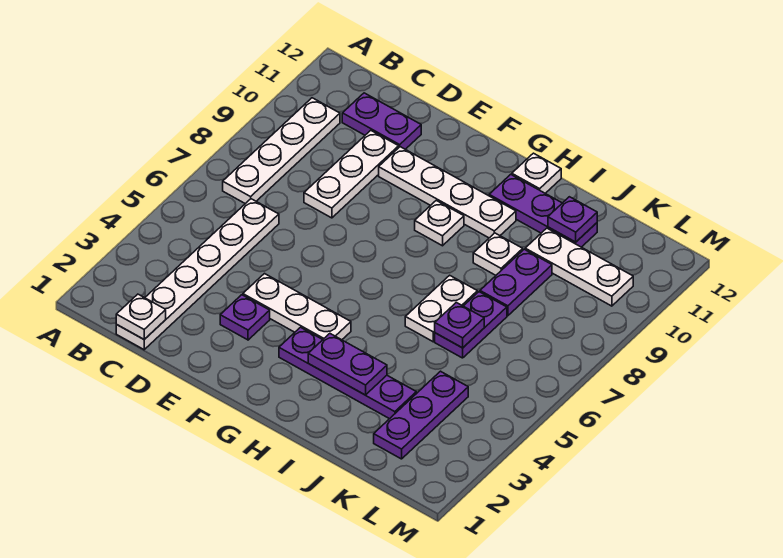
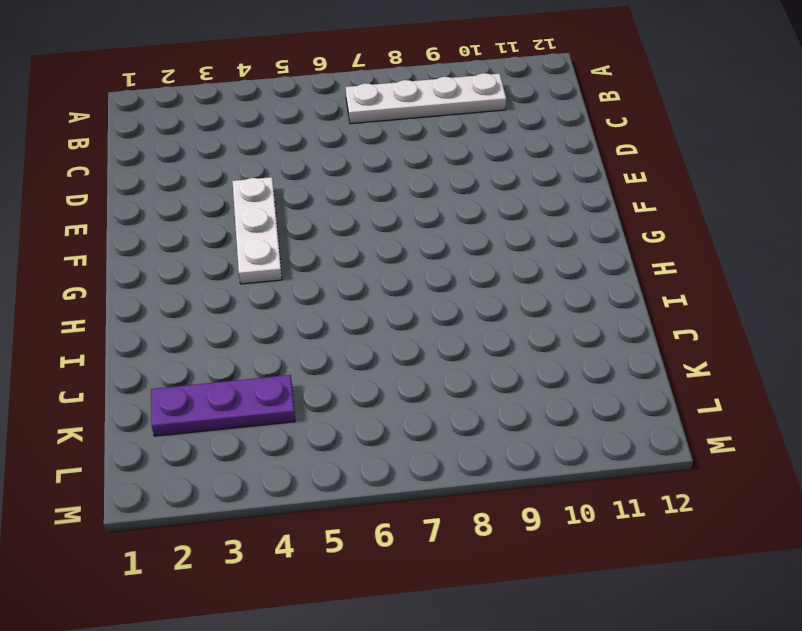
none -> white 1x6 plate [116,199,279,350]
none -> purple 1x2 plate [342,93,421,149]
none -> white 1x3 plate [304,130,399,218]

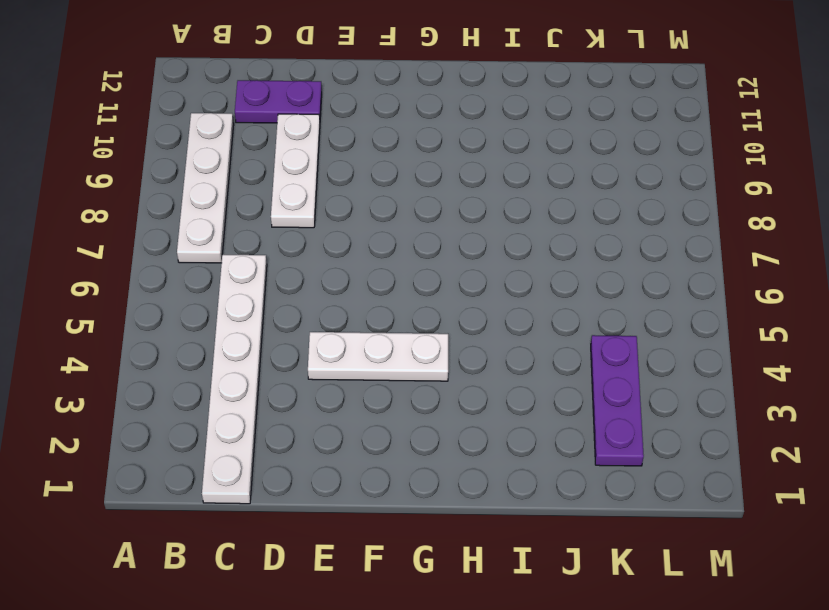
none -> purple 1x1 plate [220,295,270,340]
none -> white 1x4 plate [379,147,516,238]
none -> purple 1x4 plate [279,327,416,419]

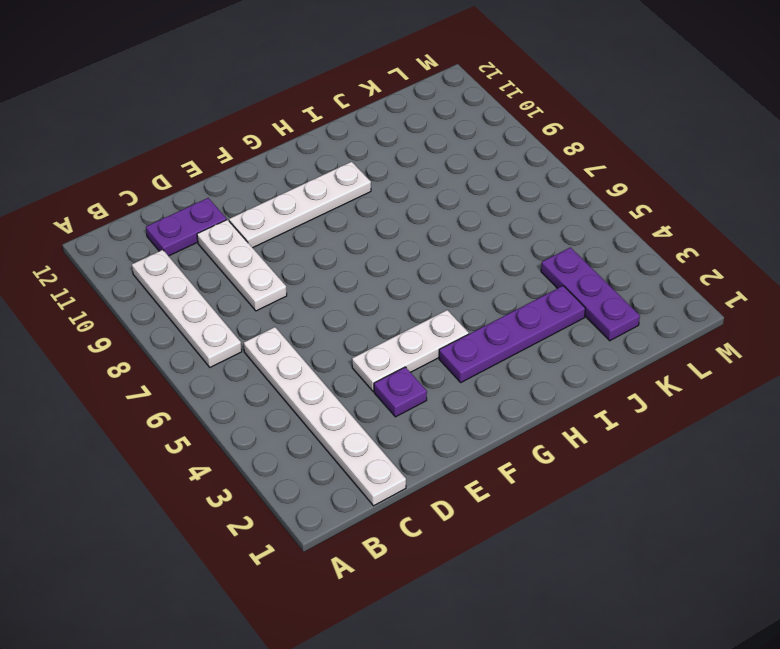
none -> white 1x1 plate [415,200,464,246]
none -> purple 1x3 plate [489,174,597,247]
none -> white 1x1 plate [512,153,561,193]

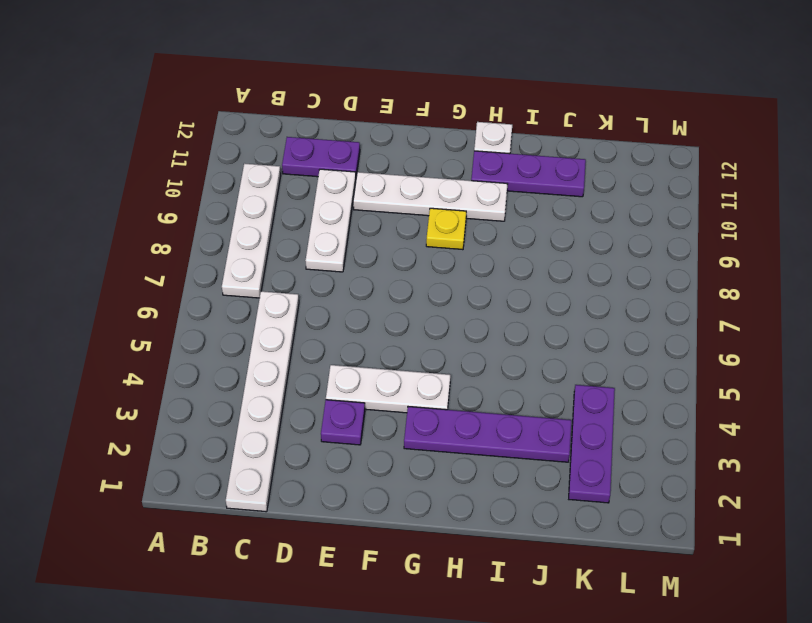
yellow 1x1 plate [426,208,466,250] -> white 1x1 plate [415,200,464,246]
none -> white 1x2 plate [405,275,478,342]
none -> white 1x1 plate [473,233,523,275]
none -> purple 1x2 plate [435,292,507,358]

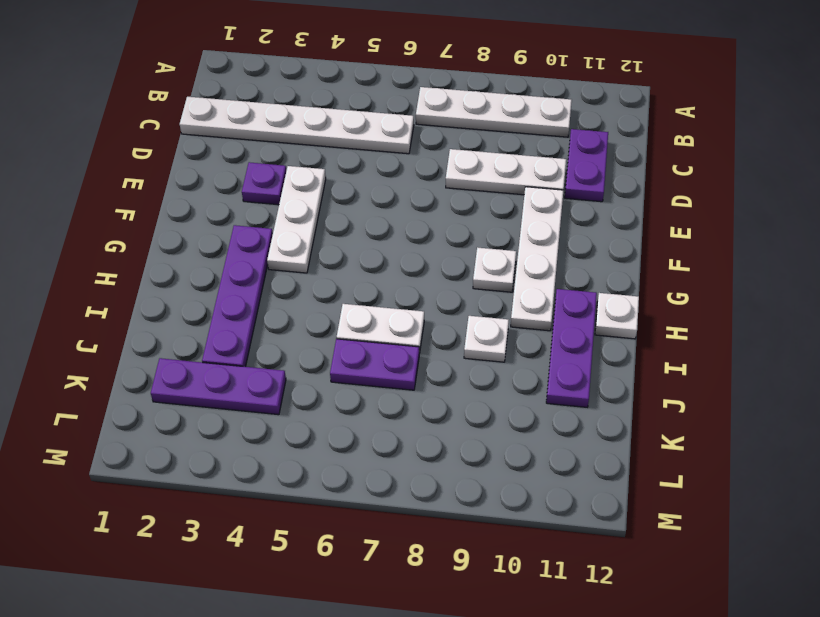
none -> purple 1x2 plate [480,249,552,316]
none -> white 1x3 plate [525,228,633,306]
none -> white 1x1 plate [116,294,166,339]

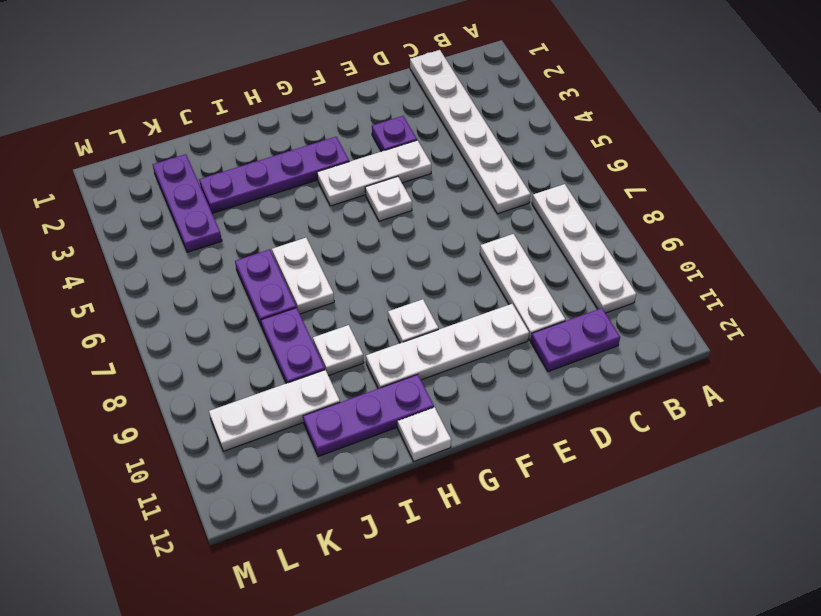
white 1x1 plate [365,176,412,221] -> white 1x1 plate moved to [116,294,166,339]
none -> purple 1x2 plate [308,333,387,395]
none -> purple 1x1 plate [435,302,484,348]
none -> purple 1x1 plate [548,197,597,242]

